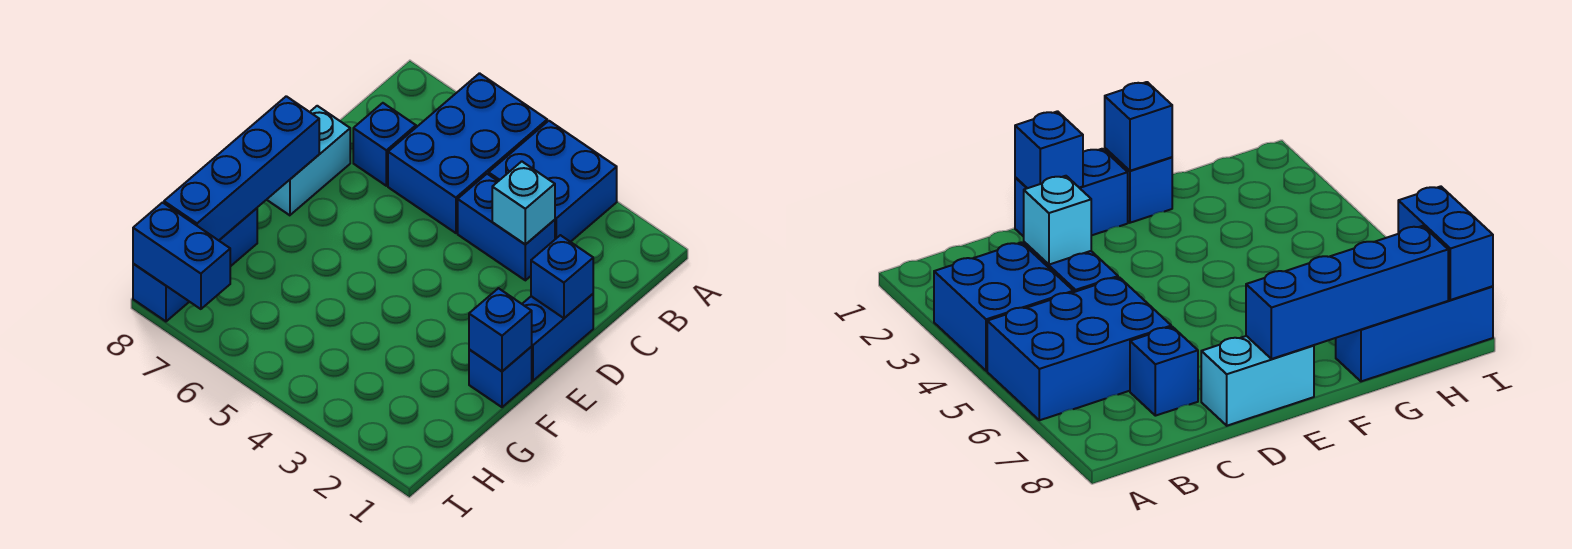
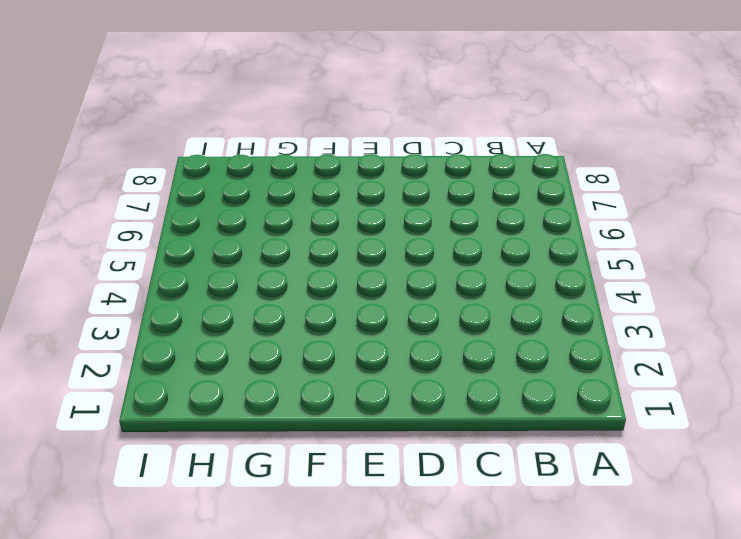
none -> blue 2x2 brick [489,121,617,242]
none -> blue 2x3 brick [388,73,547,233]
none -> blue 1x2 brick [458,174,555,280]

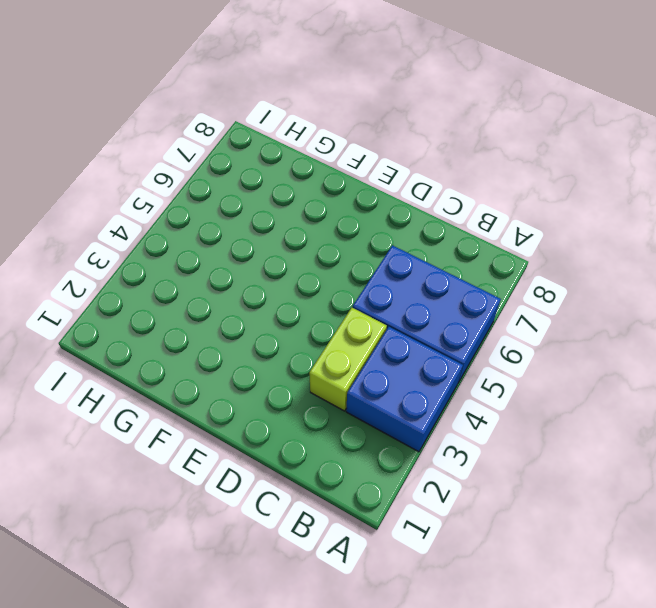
lime 1x2 brick [309,308,387,411] -> blue 1x2 brick [458,174,555,280]
none -> blue 1x1 brick [353,103,416,186]
none -> blue 1x2 brick [523,294,593,381]
none -> cyan 1x2 brick [267,106,350,215]

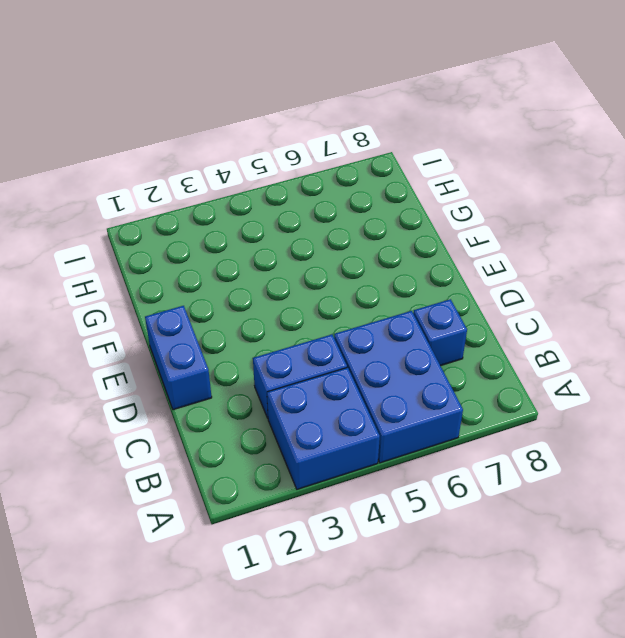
none -> cyan 1x2 brick [267,106,350,215]
none -> blue 1x1 brick [469,347,532,407]
none -> blue 1x3 brick [133,208,257,321]

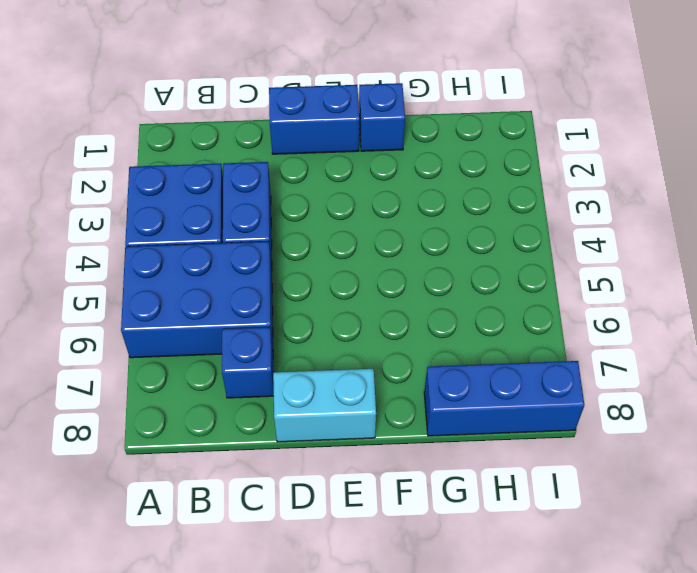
none -> cyan 1x1 brick [492,161,555,245]
none -> blue 1x1 brick [531,235,593,318]
none -> blue 1x4 brick [164,96,319,240]

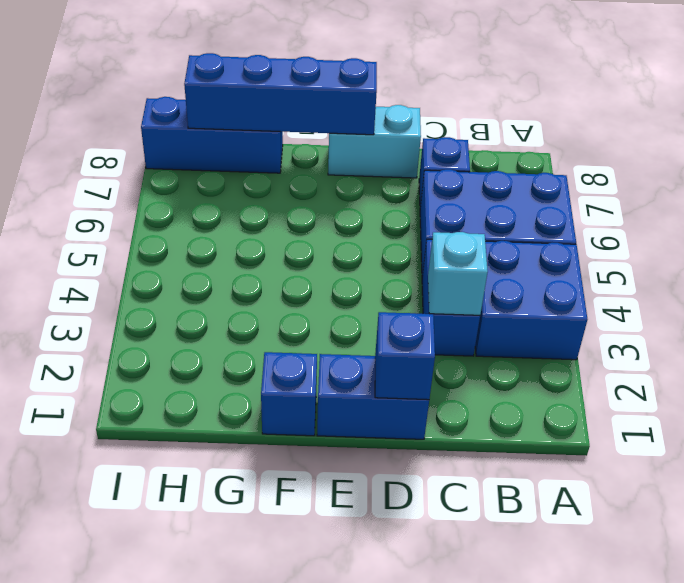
none -> blue 1x1 brick [469,288,532,371]
none -> blue 1x2 brick [133,203,230,309]

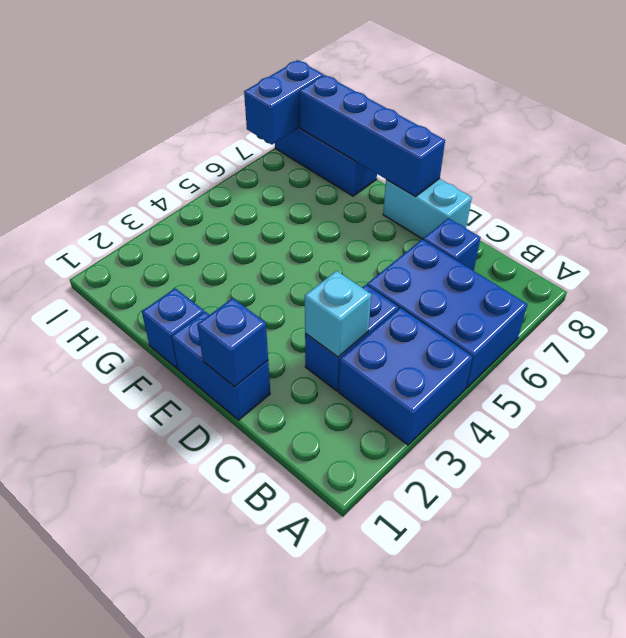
none -> blue 1x1 brick [469,288,532,371]

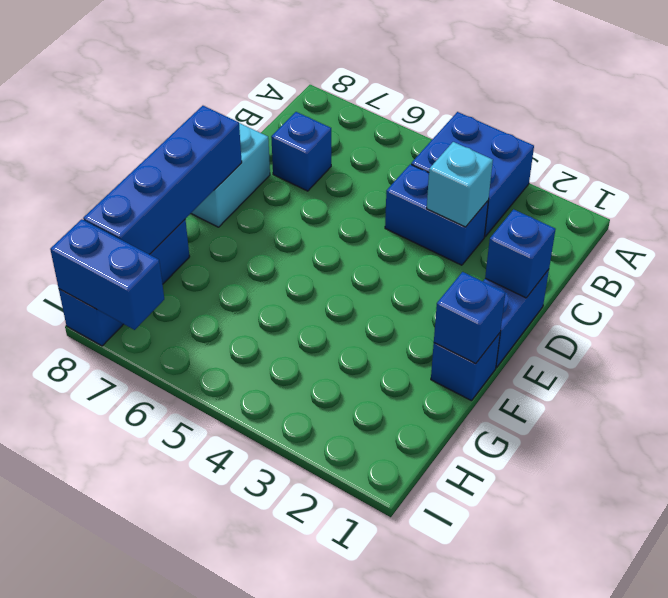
none -> blue 2x3 brick [388,73,547,233]

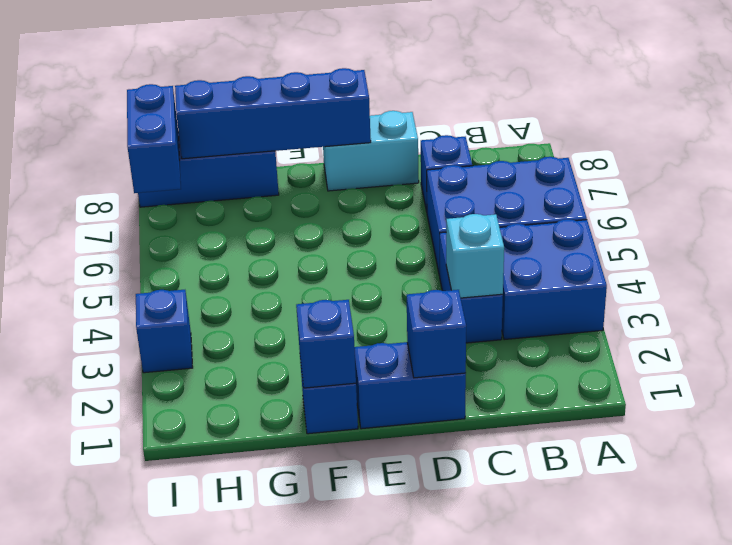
blue 1x1 brick [136,290,193,373] -> none

